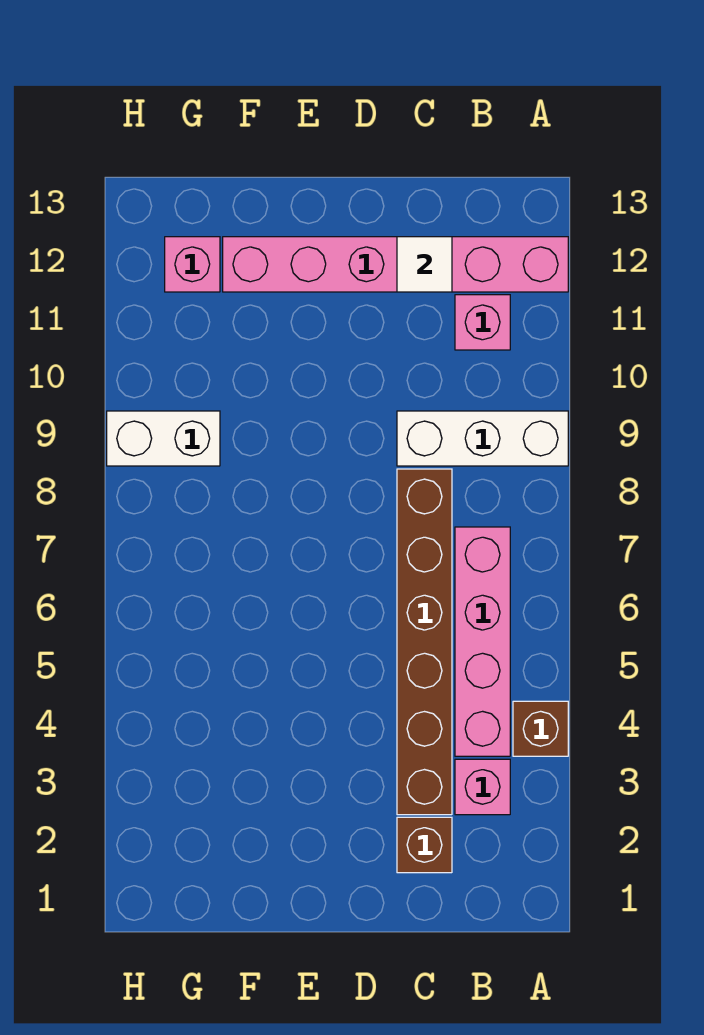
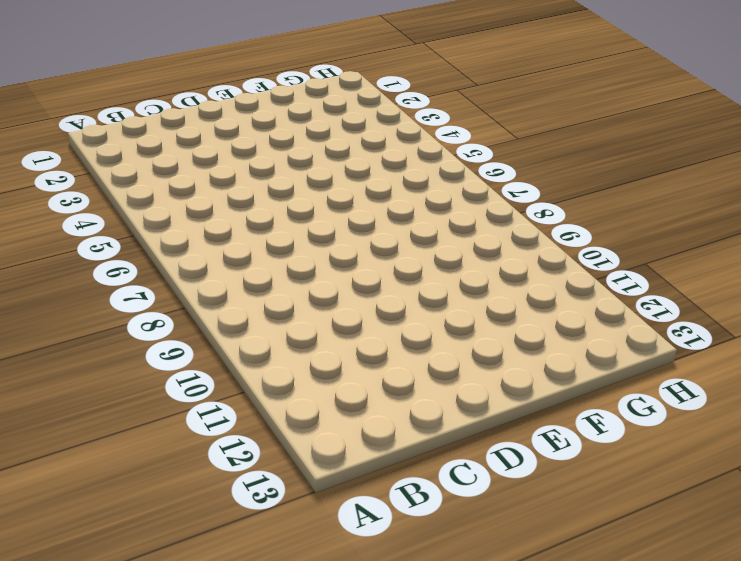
none -> brown 1x1 brick [513,701,568,756]
none -> white 1x3 brick [397,411,568,466]

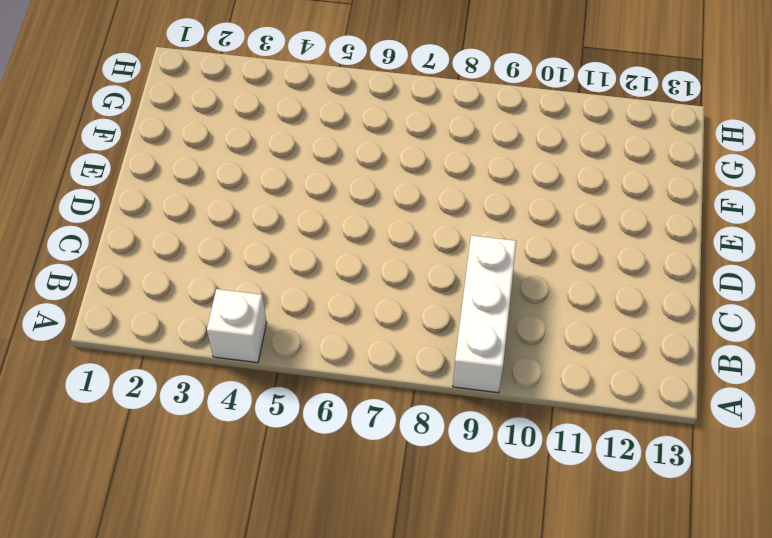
white 1x1 brick [207,289,267,363] -> brown 1x1 brick [513,701,568,756]
none -> pink 1x6 brick [223,237,568,292]
none -> pink 1x1 brick [455,759,510,815]

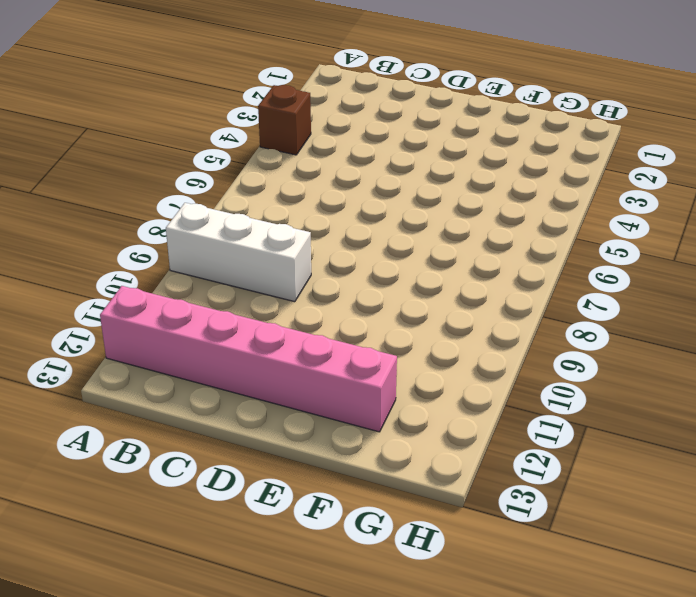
none -> pink 1x1 brick [455,759,510,815]
none -> pink 1x4 brick [455,527,510,756]

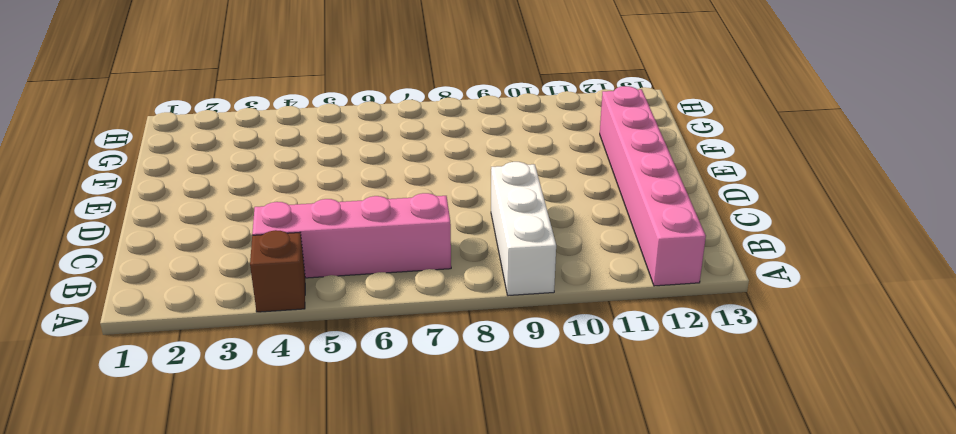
none -> pink 1x1 brick [455,759,510,815]
none -> pink 1x1 brick [455,295,510,350]

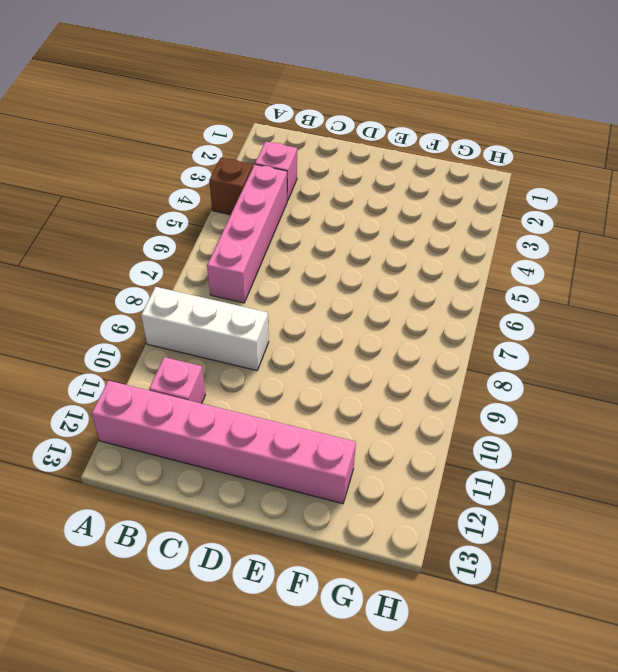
none -> brown 1x1 brick [397,817,452,873]
none -> brown 1x6 brick [397,469,452,815]

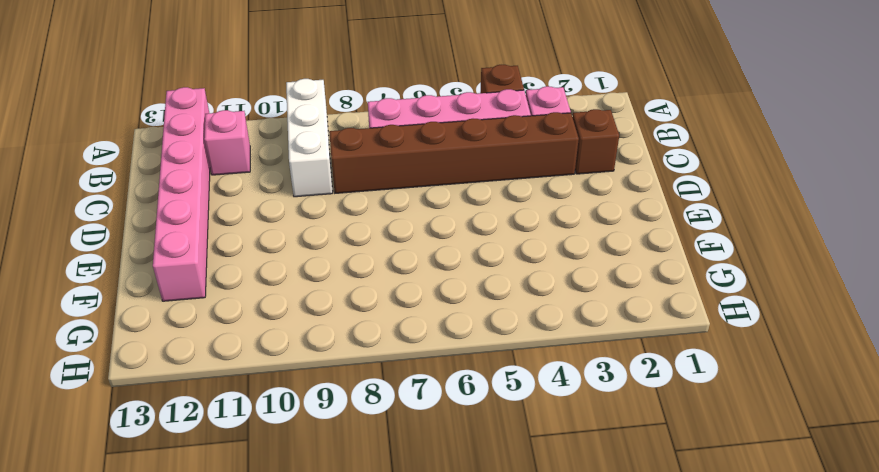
none -> white 1x2 brick [107,411,220,466]
none -> pink 1x1 brick [165,237,220,292]

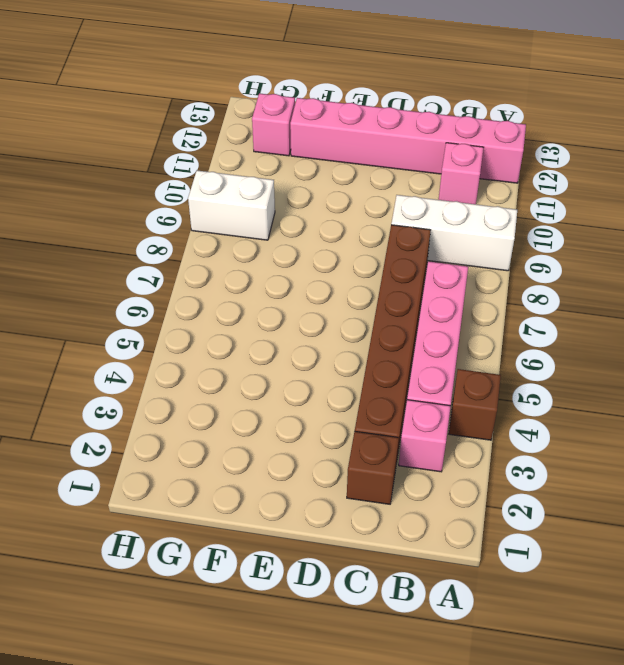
none -> white 1x1 tile [397,237,452,292]

